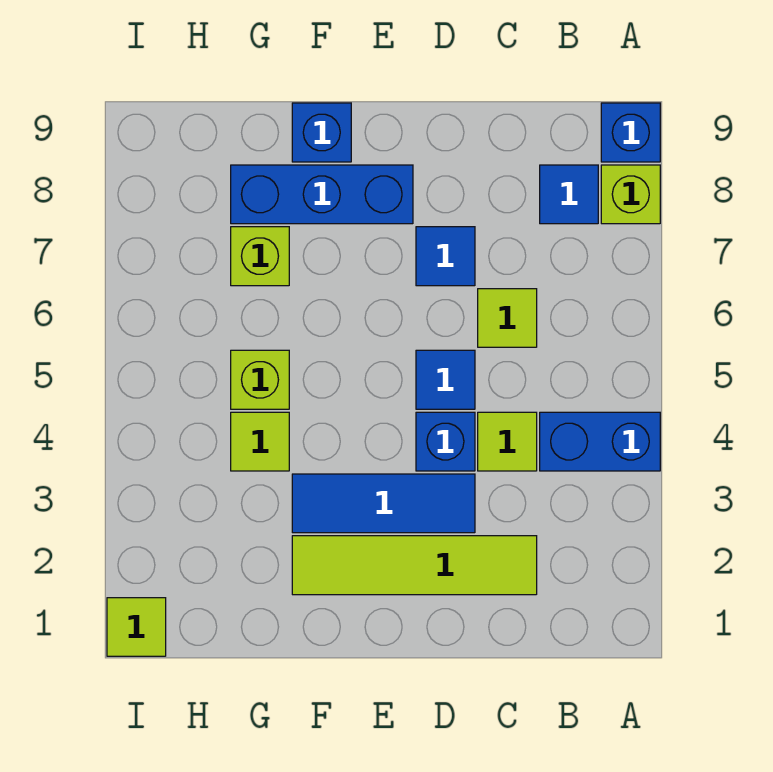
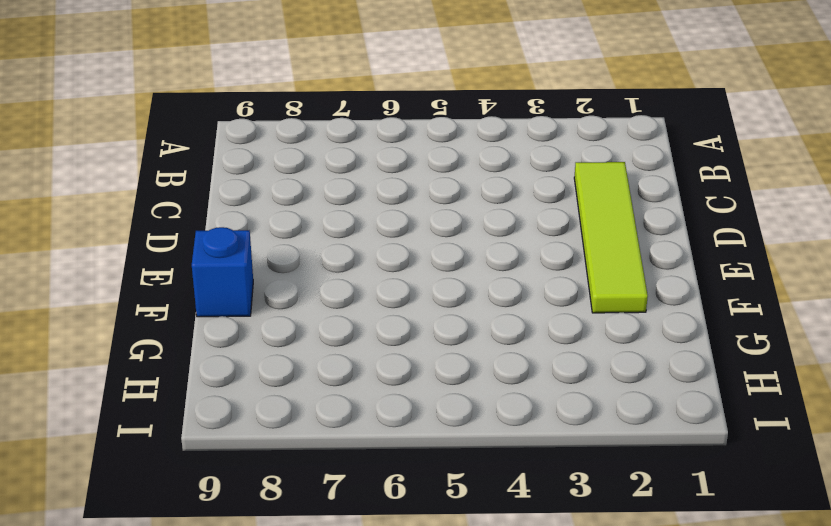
none -> blue 1x2 brick [540,412,660,471]
none -> lime 1x1 brick [601,165,660,224]
none -> blue 1x1 brick [601,103,660,162]

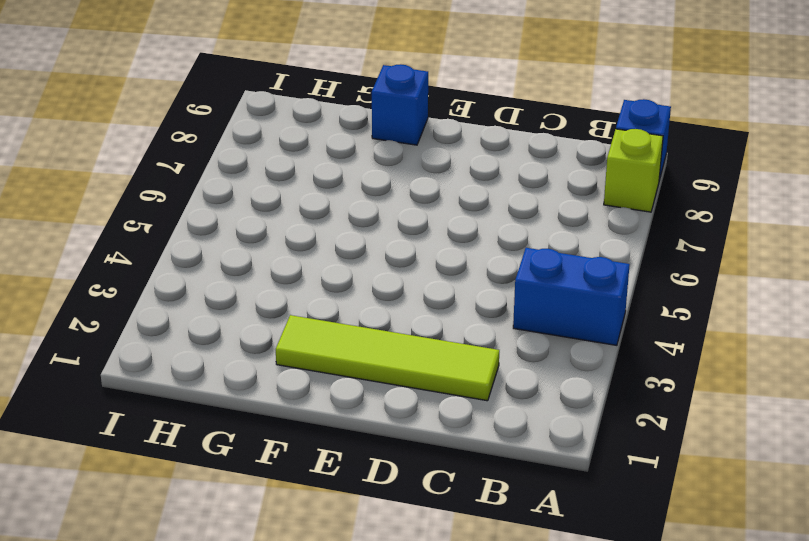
none -> blue 1x1 tile [540,165,598,224]
none -> lime 1x1 tile [478,412,537,471]
none -> lime 1x1 tile [478,289,537,347]

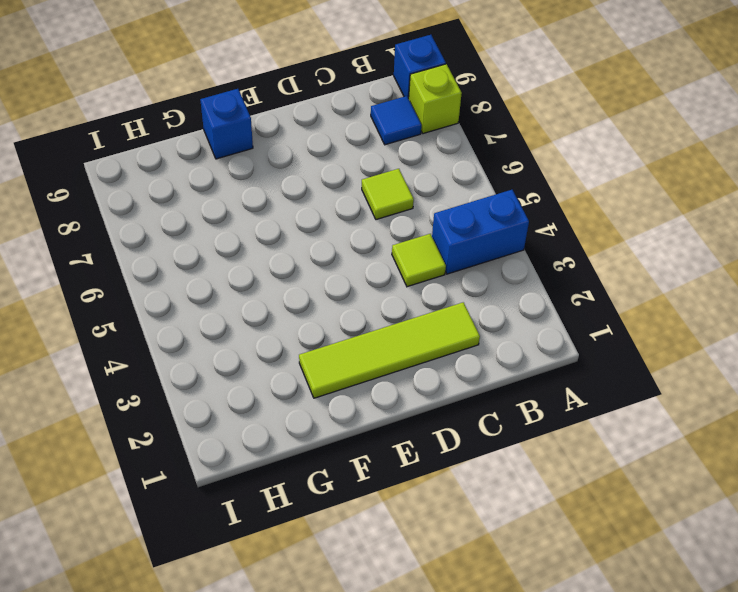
none -> blue 1x3 tile [292,474,475,533]
none -> blue 1x1 brick [416,412,475,471]
none -> blue 1x1 tile [416,350,475,409]

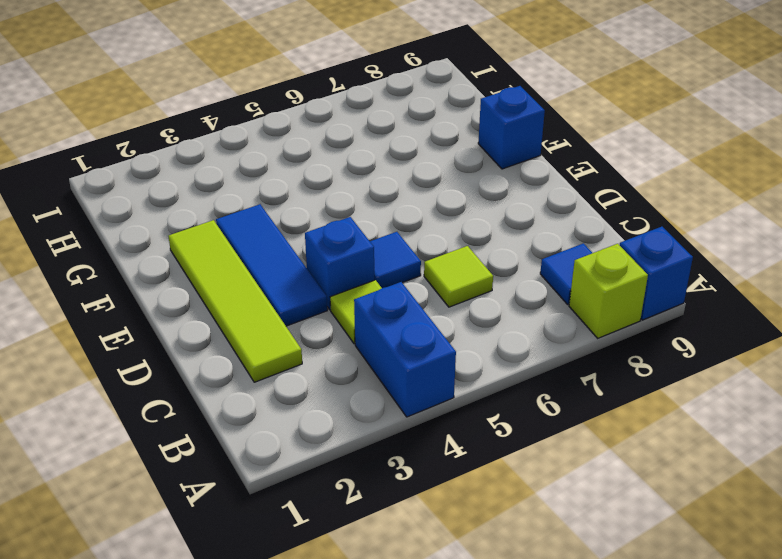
none -> blue 1x1 tile [416,227,475,286]
none -> blue 1x3 brick [231,165,413,224]
none -> lime 1x1 tile [231,412,289,471]

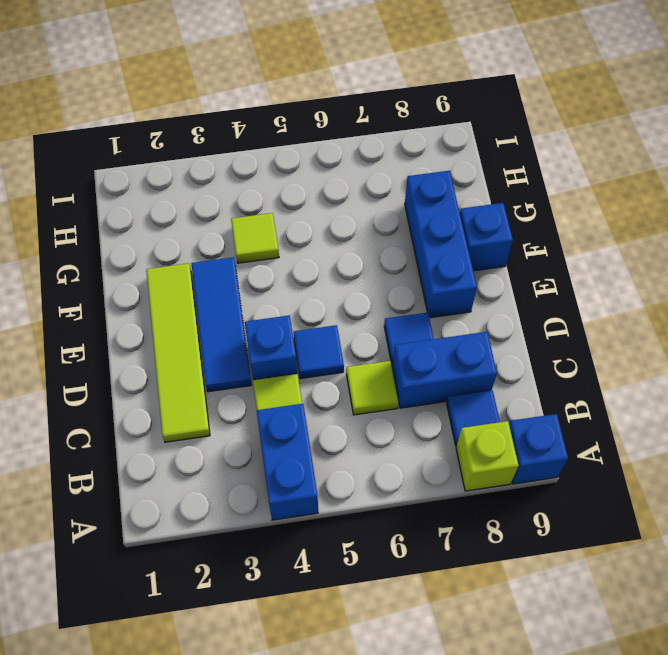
blue 1x2 brick [392,332,497,408] -> none
none -> lime 1x1 brick [231,350,289,409]
none -> lime 1x1 brick [231,227,289,286]
none -> lime 1x1 tile [107,598,166,656]

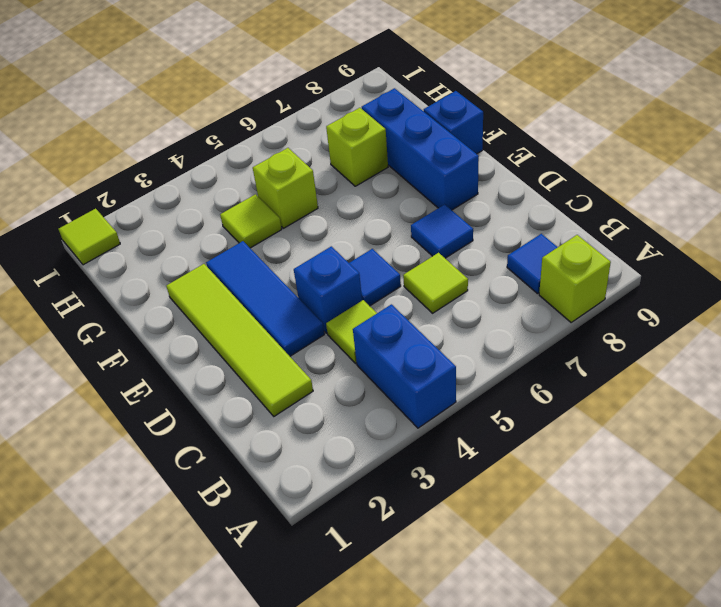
none -> blue 1x1 brick [601,103,660,162]

